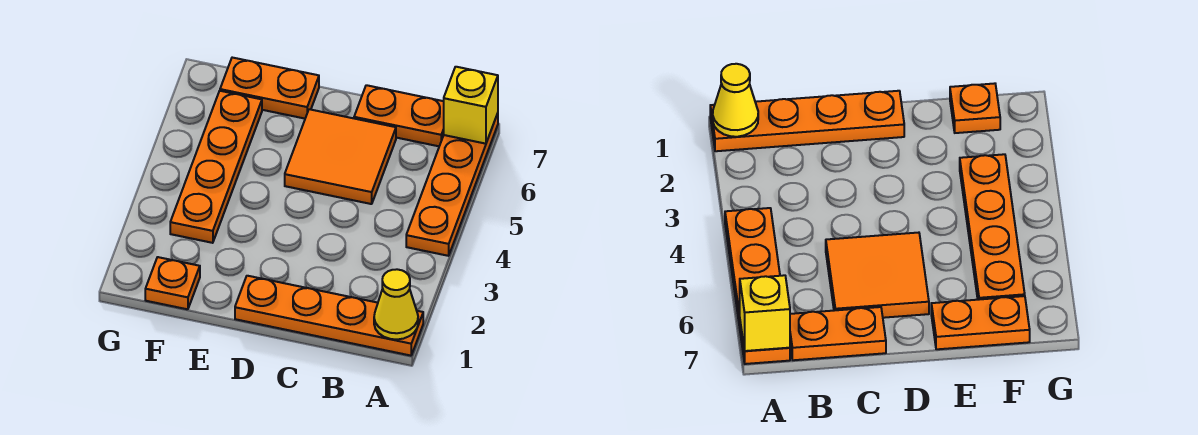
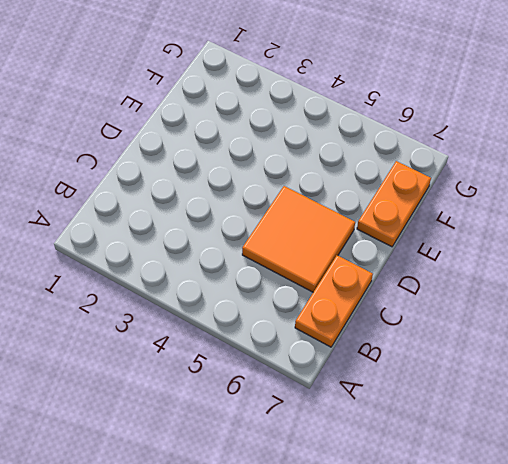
none -> orange 1x4 plate [235,276,423,356]
none -> orange 1x4 plate [406,113,498,256]

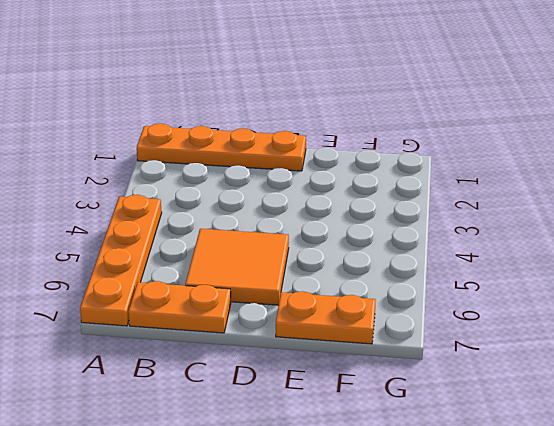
none -> orange 1x1 plate [145,257,200,309]
none -> orange 1x4 plate [170,91,262,243]

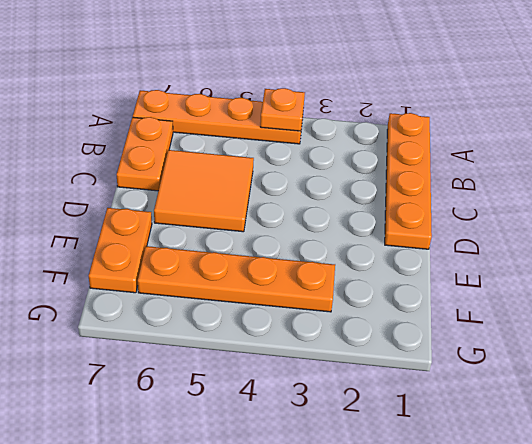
orange 1x1 plate [260,88,305,131] -> orange 1x1 plate moved to [145,257,200,309]
none -> yellow 1x1 cone [374,269,418,339]
none -> yellow 1x1 brick [444,67,498,144]

